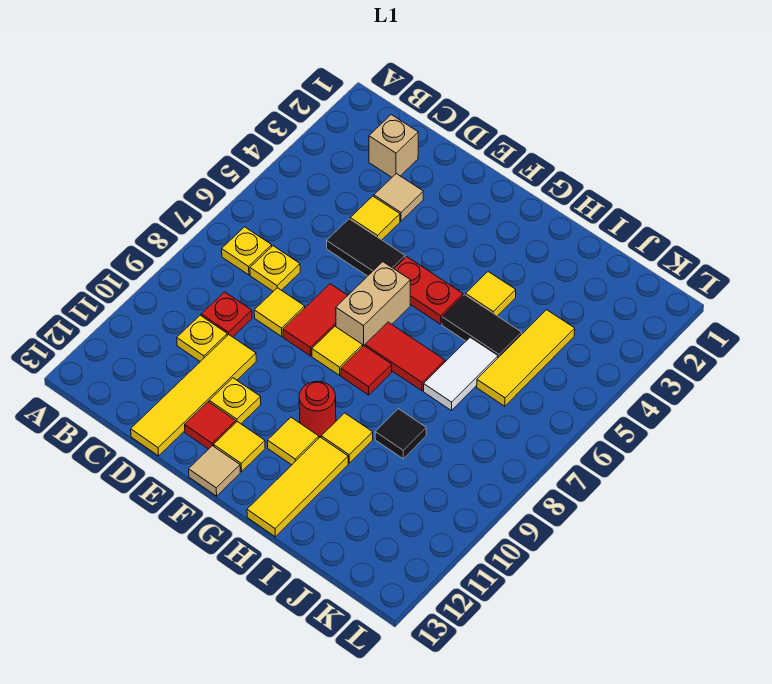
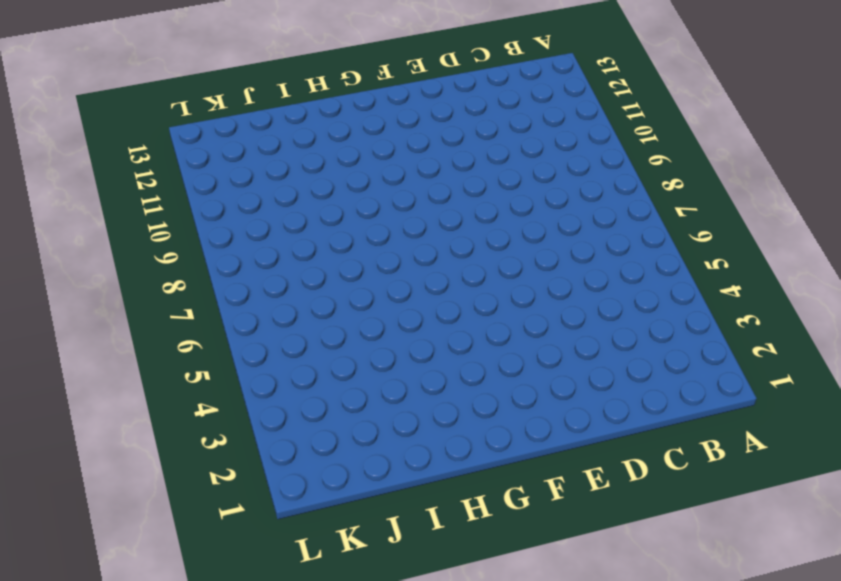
none -> yellow 1x1 plate [222,227,272,275]
none -> tan 1x1 brick [369,115,418,177]
none -> yellow 1x1 plate [250,246,300,291]

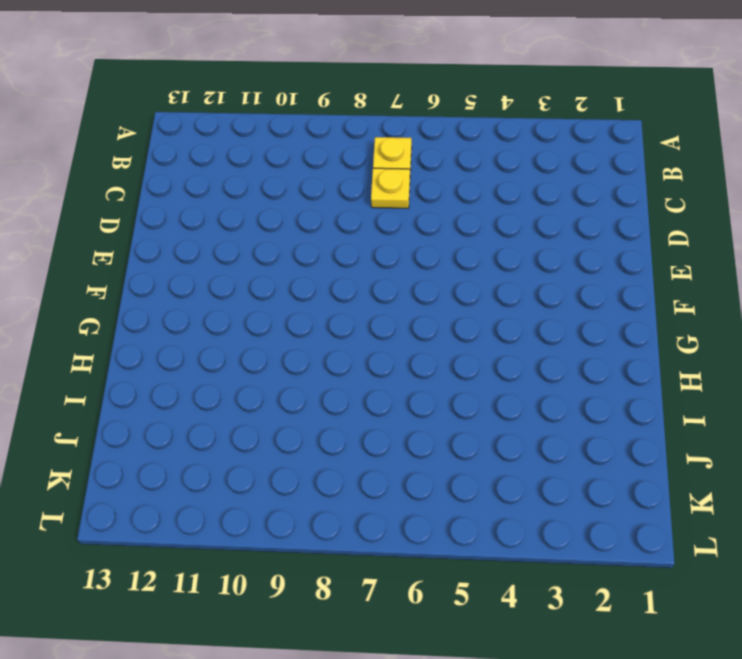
none -> tan 1x1 brick [369,115,418,177]
none -> red 1x1 plate [201,292,252,337]
none -> yellow 1x1 plate [177,315,227,362]

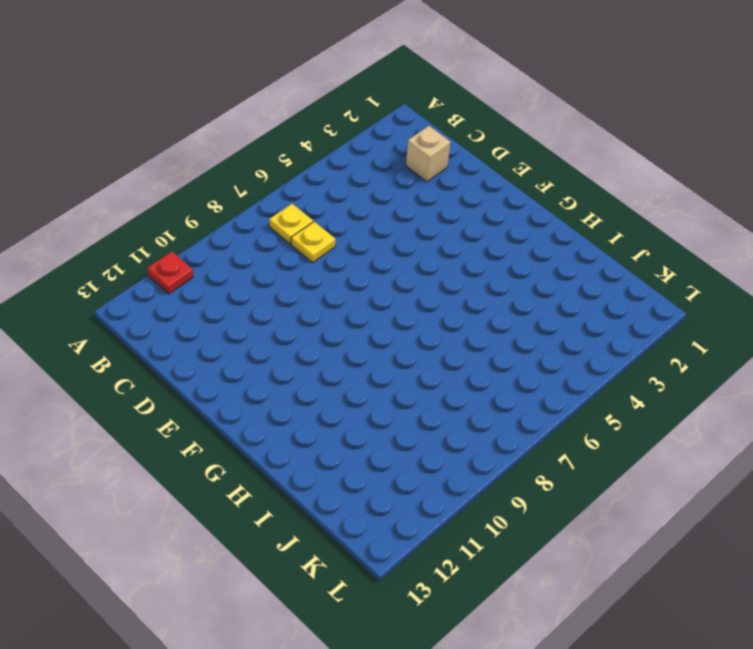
red 1x1 plate [148,252,193,294] -> red 1x1 plate moved to [201,292,252,337]
none -> yellow 1x1 plate [177,315,227,362]
none -> tan 1x1 tile [374,174,423,221]
none -> yellow 1x1 tile [350,196,400,240]

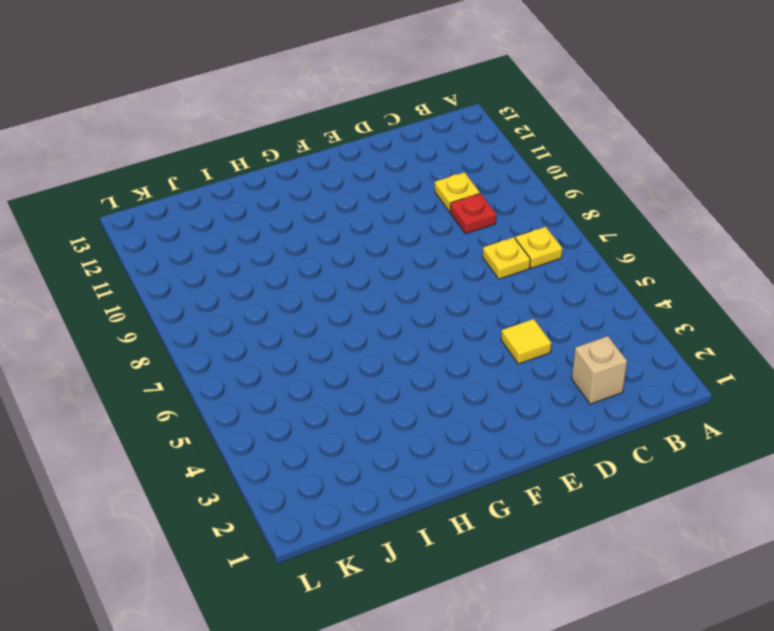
none -> tan 1x1 tile [374,174,423,221]
none -> black 1x2 tile [327,219,405,276]
none -> yellow 1x1 tile [254,288,305,337]

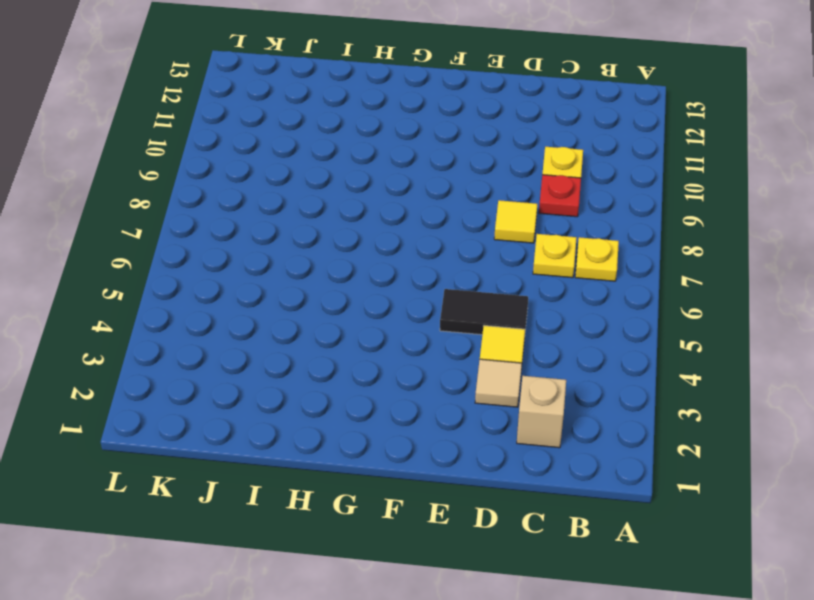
none -> yellow 1x4 tile [131,335,256,456]
none -> red 1x2 tile [283,284,348,356]
none -> yellow 1x1 plate [209,378,261,424]

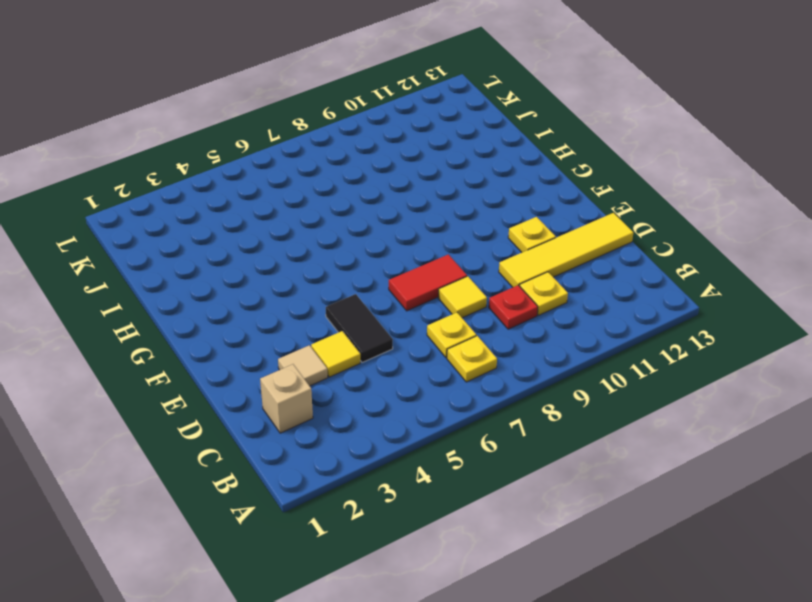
none -> red 1x1 tile [185,402,236,449]
none -> red 1x2 plate [394,257,463,324]
none -> tan 1x2 brick [336,262,410,346]

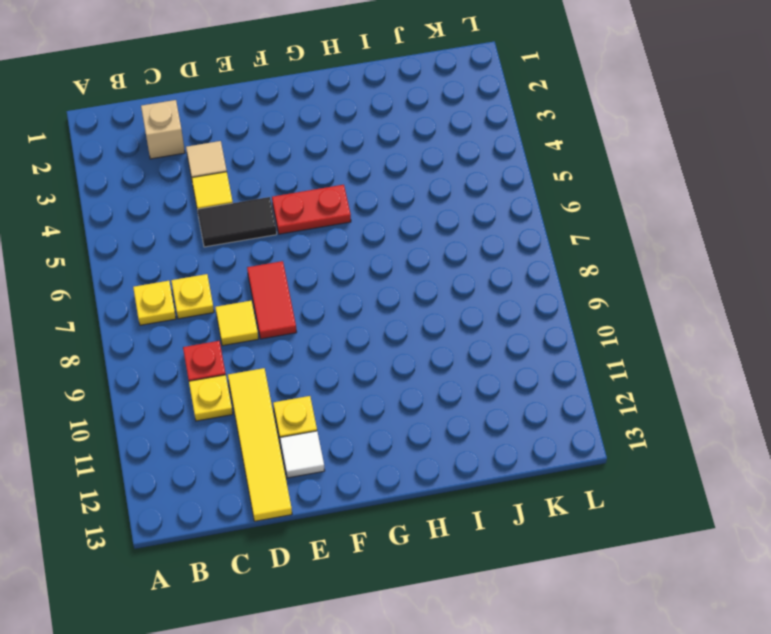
white 1x1 tile [280,431,325,478] -> red 1x1 tile [185,402,236,449]
none -> tan 1x2 brick [336,262,410,346]
none -> yellow 1x1 tile [312,327,363,375]
none -> yellow 1x1 tile [214,422,265,472]

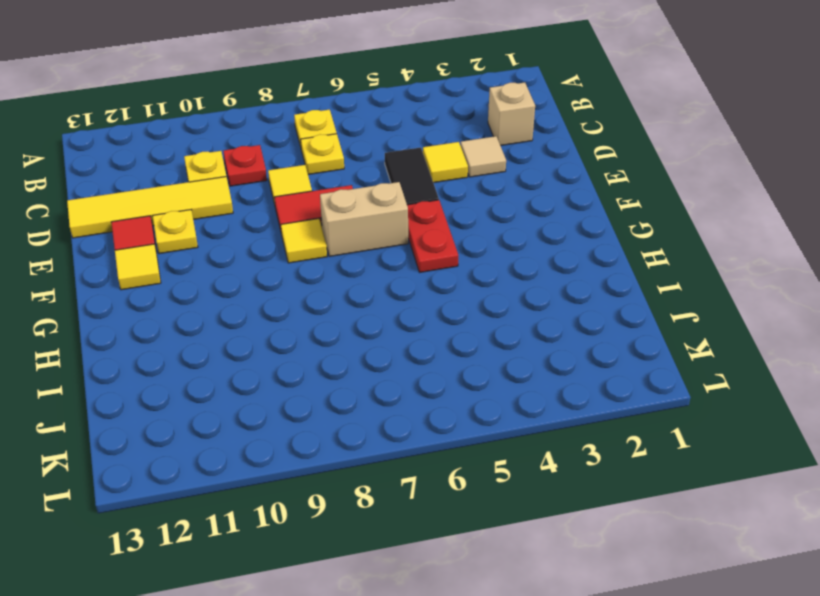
none -> tan 1x1 tile [189,446,240,496]
none -> red 1x2 tile [365,322,445,391]
none -> red 1x1 tile [341,346,392,395]

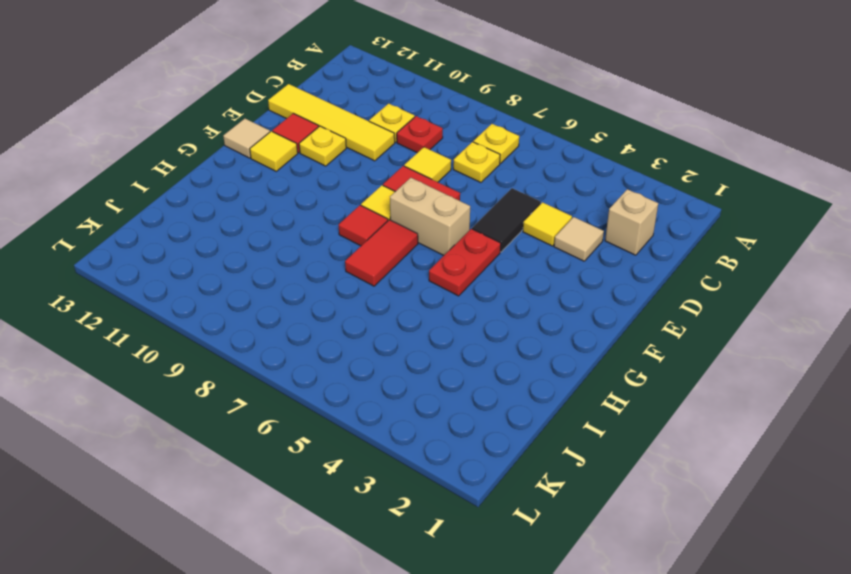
none -> red 1x1 round brick [299,381,336,437]
none -> yellow 1x1 tile [268,417,319,465]
none -> yellow 1x1 tile [466,272,516,316]

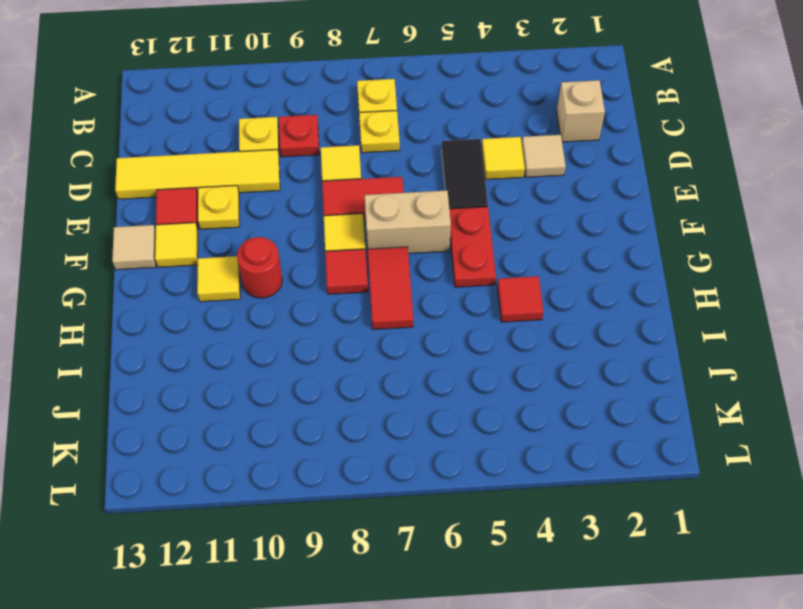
red 1x1 tile [497,276,543,322] -> yellow 1x1 tile [466,272,516,316]
none -> black 1x2 tile [442,295,522,358]
none -> yellow 1x1 tile [321,413,373,463]
none -> yellow 1x3 tile [247,437,348,537]

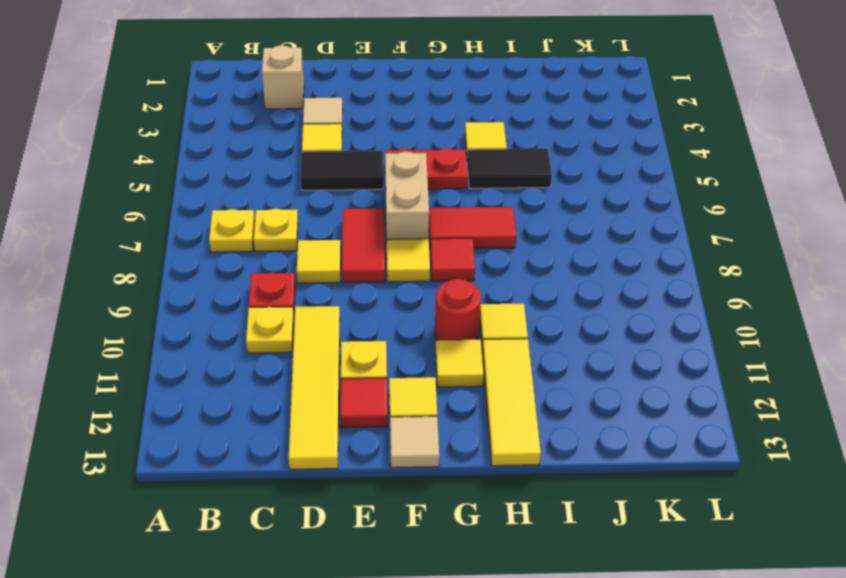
none -> white 1x2 tile [424,337,498,411]
none -> black 1x1 tile [375,409,426,459]
none -> yellow 1x3 tile [477,310,575,406]

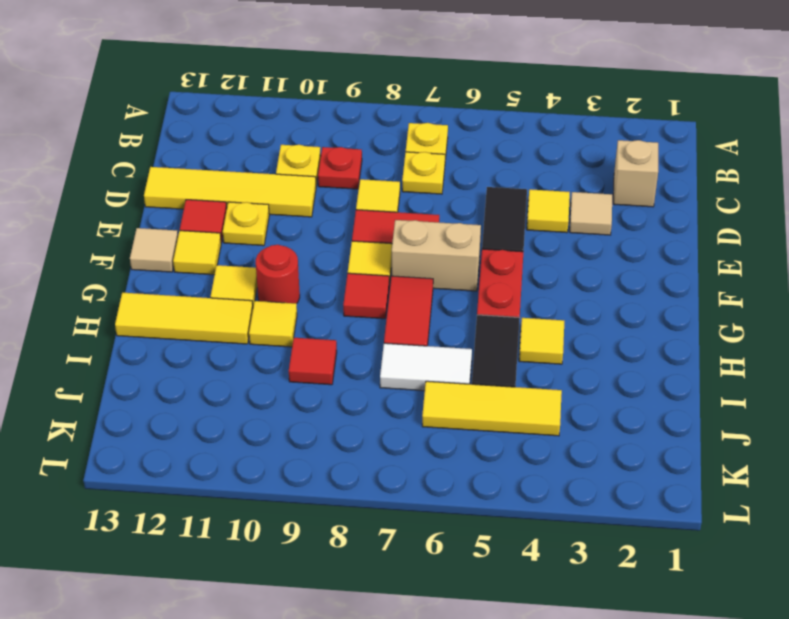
red 1x1 tile [289,338,337,385] -> black 1x1 tile [375,409,426,459]

